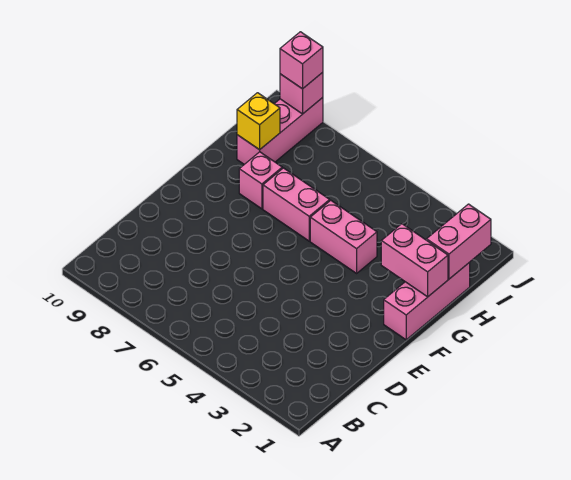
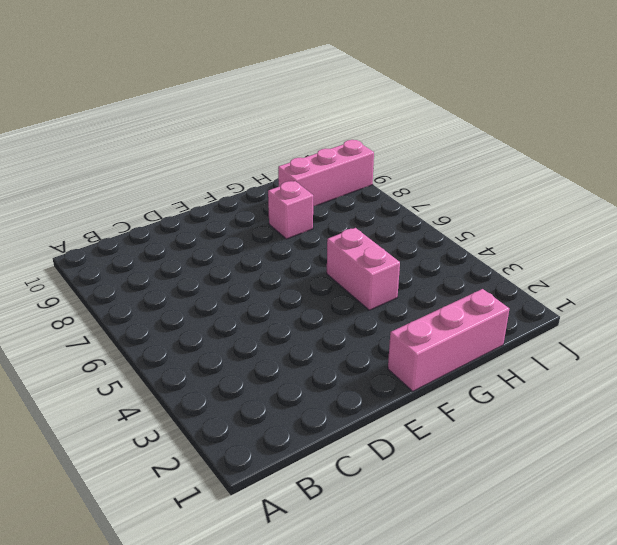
none -> pink 1x2 brick [263,168,330,241]
none -> pink 1x2 brick [381,224,448,297]

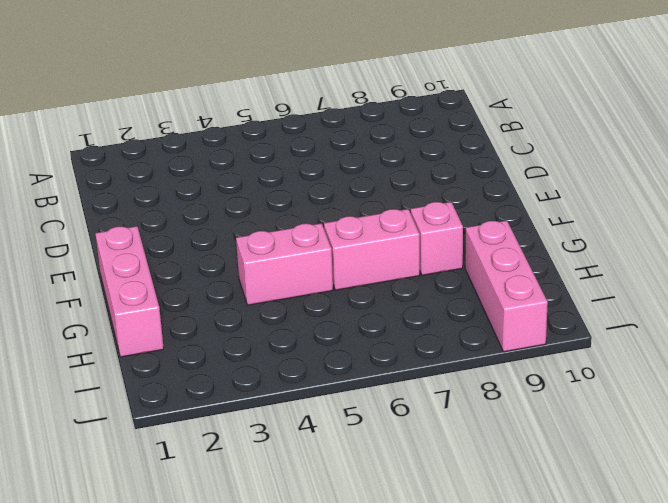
none -> pink 1x2 brick [381,224,448,297]
none -> pink 1x2 brick [427,204,491,279]

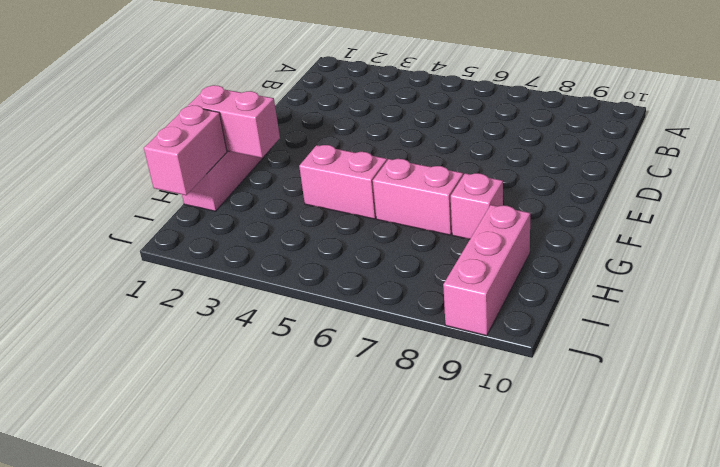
none -> yellow 1x1 brick [237,93,280,150]
none -> pink 1x1 brick [280,72,323,114]

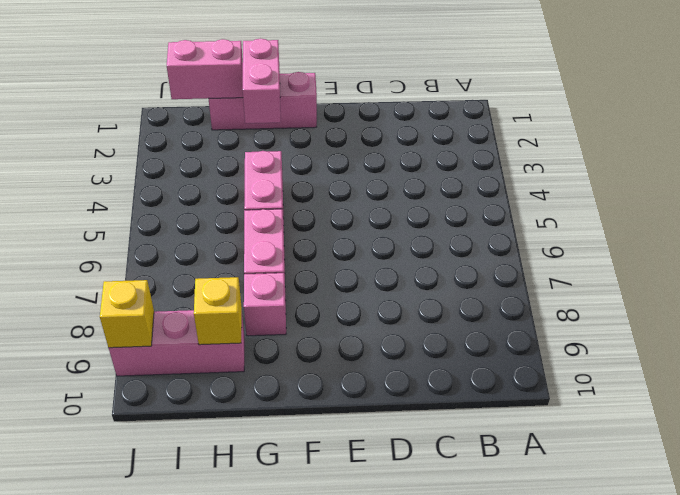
yellow 1x1 brick [100,280,154,348] -> pink 1x1 brick [280,72,323,114]
none -> pink 1x1 brick [280,32,323,89]

